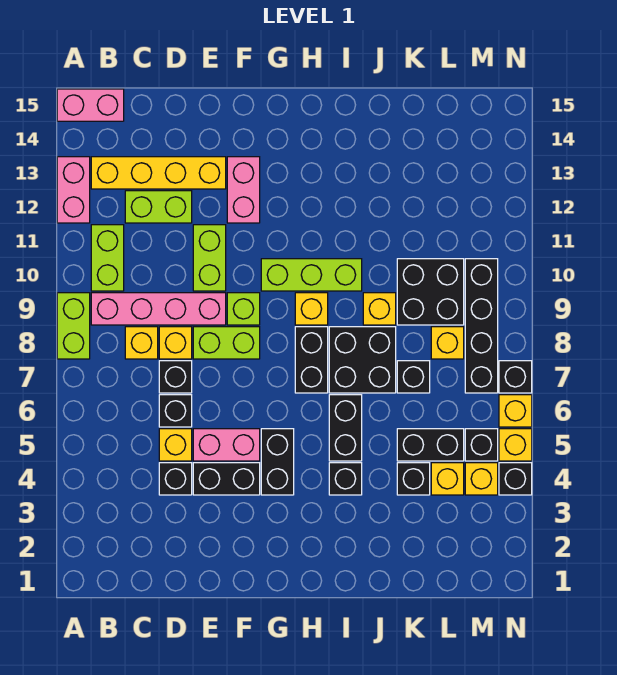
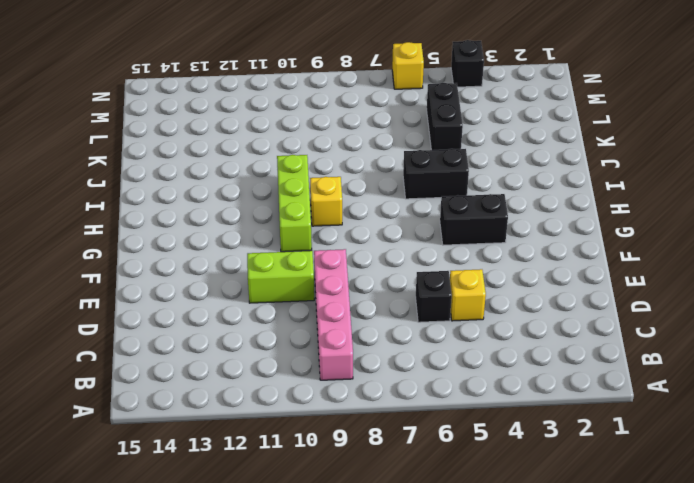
none -> lime 1x2 brick [57,293,90,359]
none -> pink 1x2 brick [57,157,90,223]
none -> pink 1x2 brick [57,89,124,121]
none -> lime 1x2 brick [91,225,124,291]

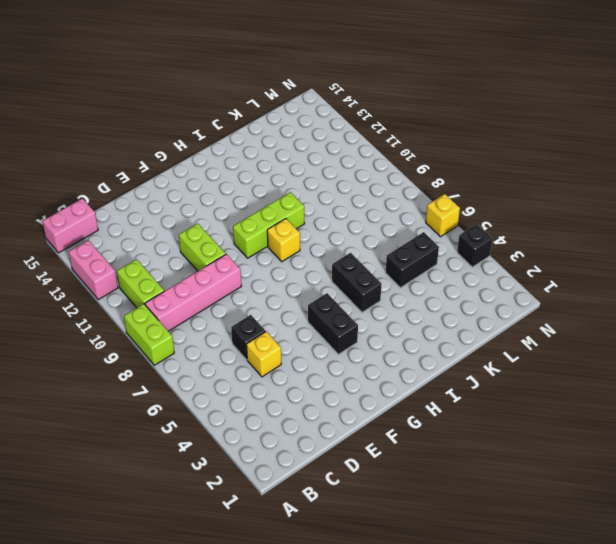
none -> yellow 1x4 brick [91,157,226,189]
none -> yellow 1x1 brick [125,327,158,359]
none -> lime 1x2 brick [125,191,192,223]
none -> black 1x1 brick [159,463,192,495]

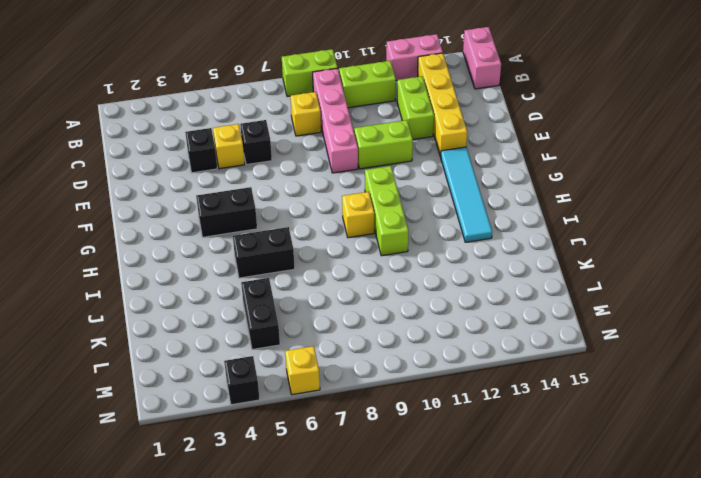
cyan 1x4 tile [440,147,492,242] -> pink 1x2 brick [227,157,260,223]
none -> black 1x1 brick [159,361,192,393]
none -> yellow 1x1 brick [159,327,192,359]
none -> black 1x2 brick [193,463,260,495]
none -> pink 1x2 brick [193,429,260,461]

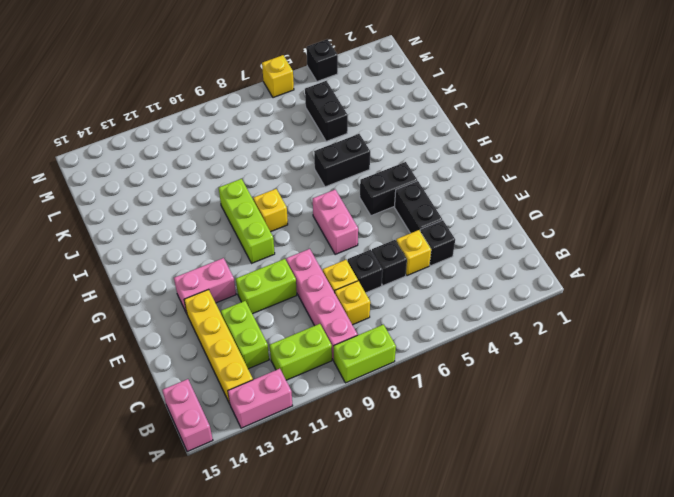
pink 1x2 brick [313,190,358,255] -> pink 1x2 brick moved to [193,429,260,461]
none -> lime 1x2 brick [193,327,260,359]
none -> lime 1x1 brick [227,293,260,325]
none -> black 1x2 brick [295,327,328,393]
none -> black 1x1 brick [329,463,362,495]

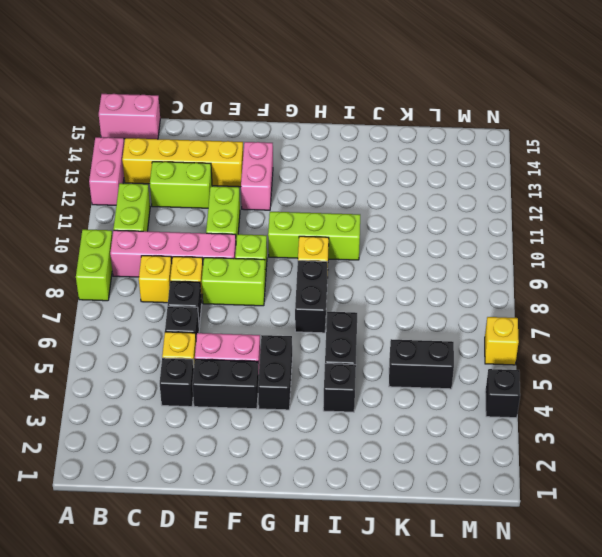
none -> black 2x2 brick [329,327,396,393]
none -> yellow 1x1 brick [363,293,396,325]
none -> black 1x1 brick [397,463,430,495]
none -> black 1x1 brick [397,361,430,393]

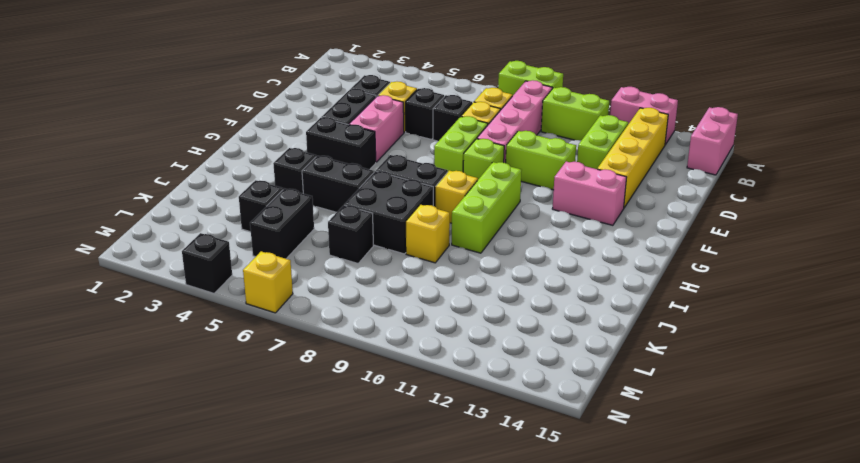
none -> black 2x2 brick [397,259,464,325]
none -> yellow 1x1 brick [431,463,464,495]
none -> yellow 1x1 brick [431,327,464,359]
none -> yellow 1x1 brick [465,463,498,495]

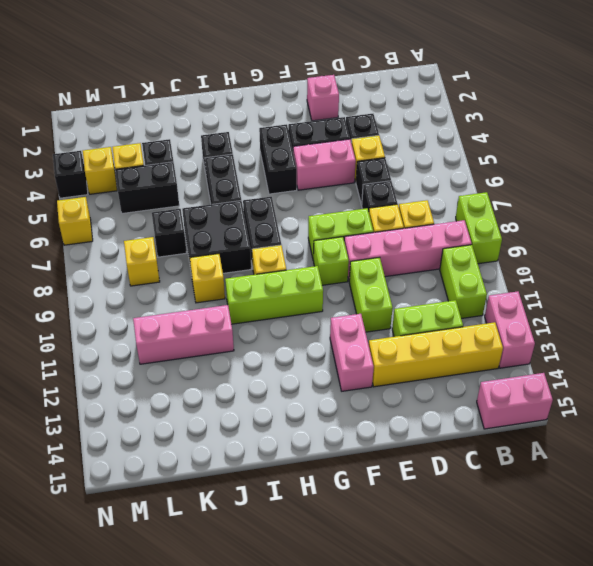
pink 1x1 brick [307,75,339,121] -> none
pink 1x3 brick [133,305,234,364] -> none
none -> black 2x2 brick [397,259,464,325]
none -> black 1x1 brick [465,429,498,461]
none -> black 1x4 brick [465,259,498,393]
none -> yellow 1x1 brick [499,429,532,461]

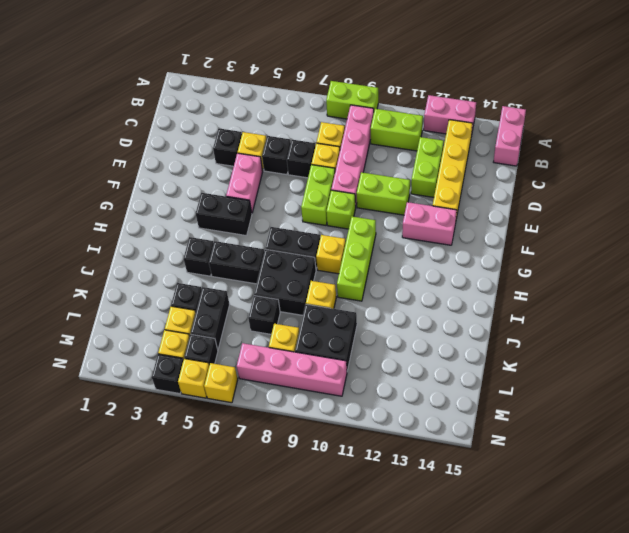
pink 1x4 brick [237,343,347,396] -> black 1x4 brick [465,259,498,393]
none -> black 1x2 brick [193,463,260,495]
none -> black 1x1 brick [499,361,532,393]

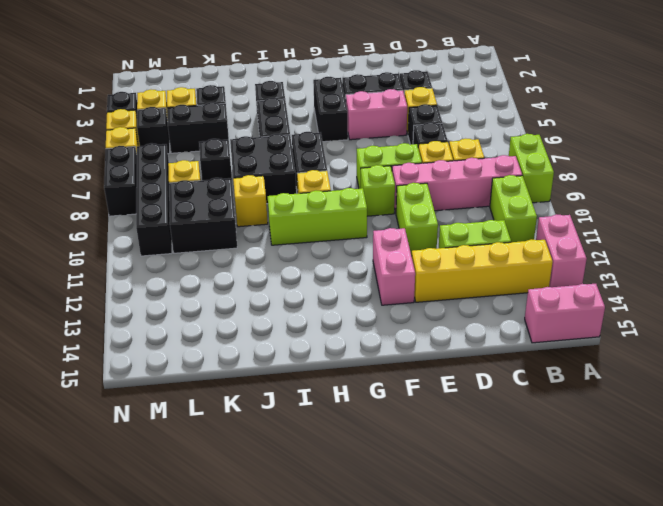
black 1x2 brick [104,146,137,216] -> black 1x1 brick [499,361,532,393]

